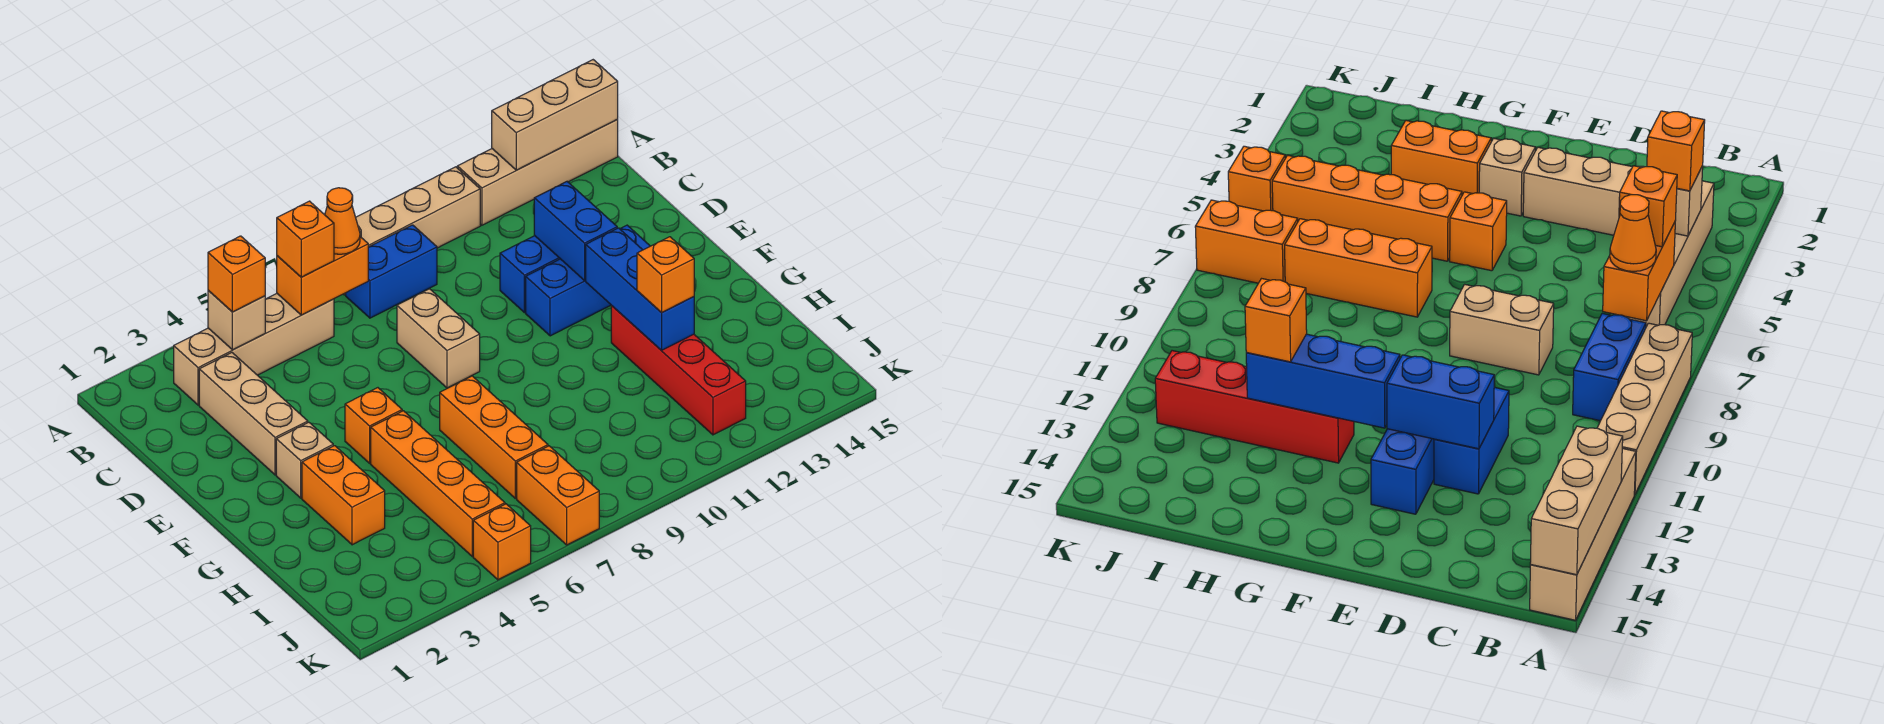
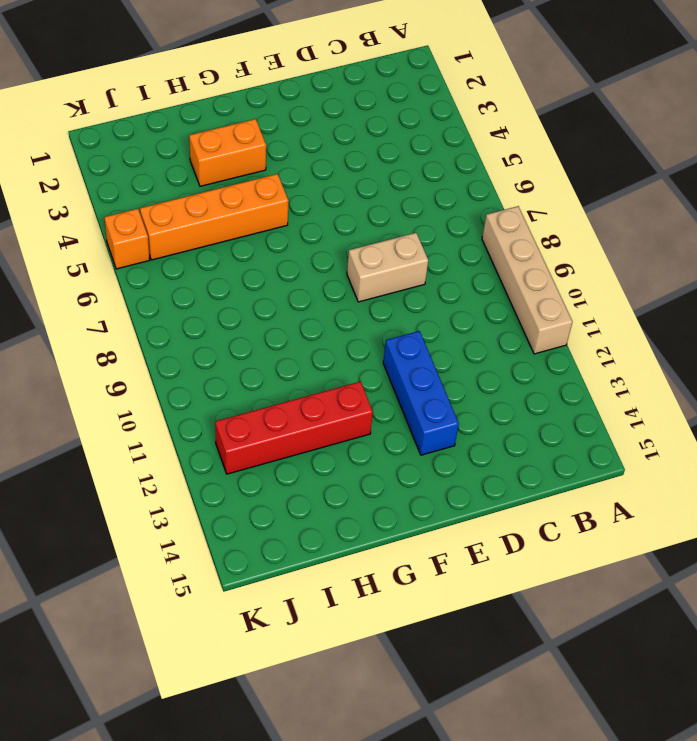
none -> tan 1x4 brick [457,120,618,225]
none -> tan 1x4 brick [174,294,334,405]
none -> blue 1x2 brick [346,225,437,318]

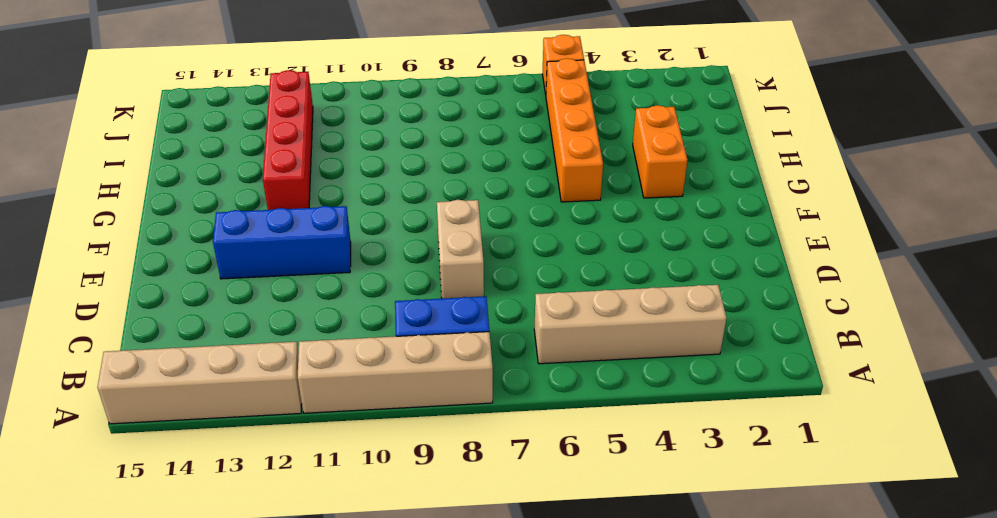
none -> tan 1x3 brick [199,353,308,475]
none -> blue 1x2 brick [500,236,560,313]
none -> tan 1x1 brick [276,422,333,498]

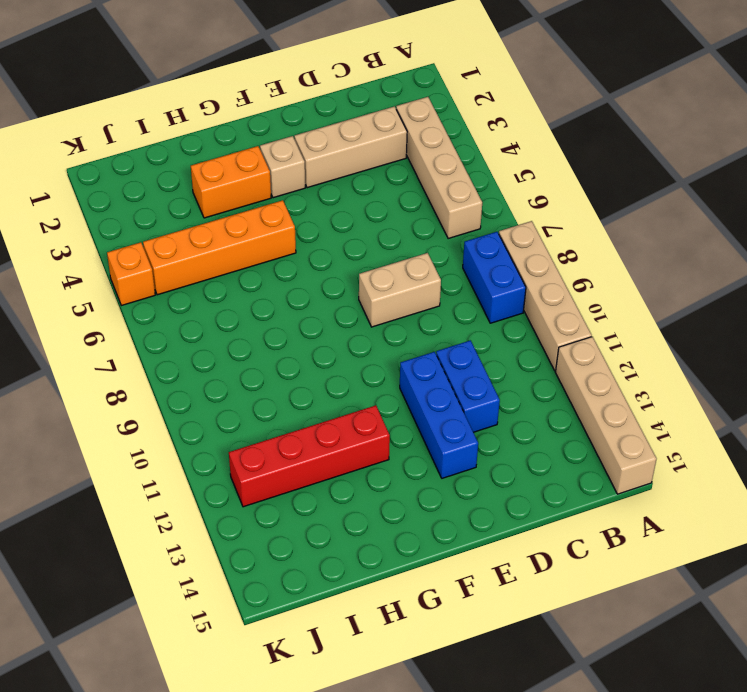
none -> orange 1x1 brick [345,388,402,463]
none -> orange 1x3 brick [440,376,548,498]
none -> orange 1x2 brick [517,446,599,545]

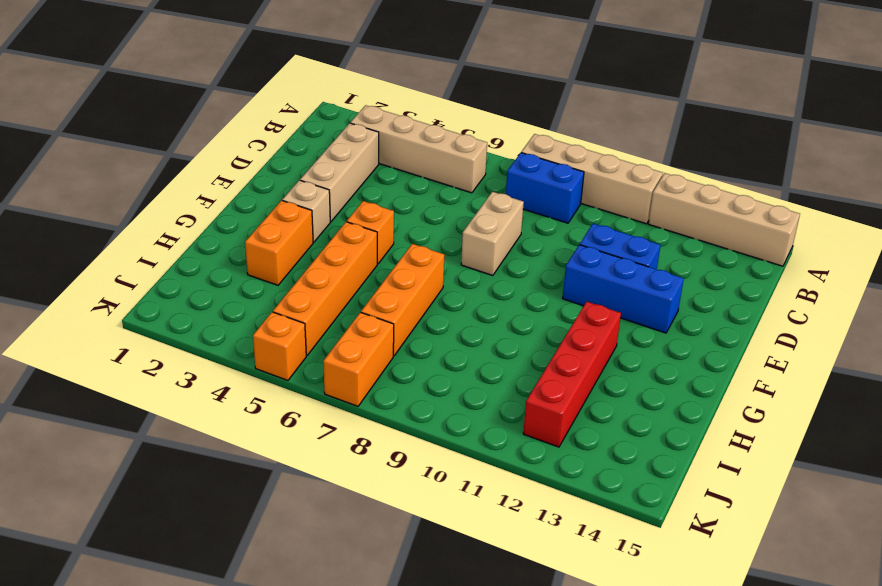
none -> tan 1x3 brick [492,60,618,170]
none -> tan 1x1 brick [208,291,265,350]
none -> orange 1x2 brick [277,237,368,315]

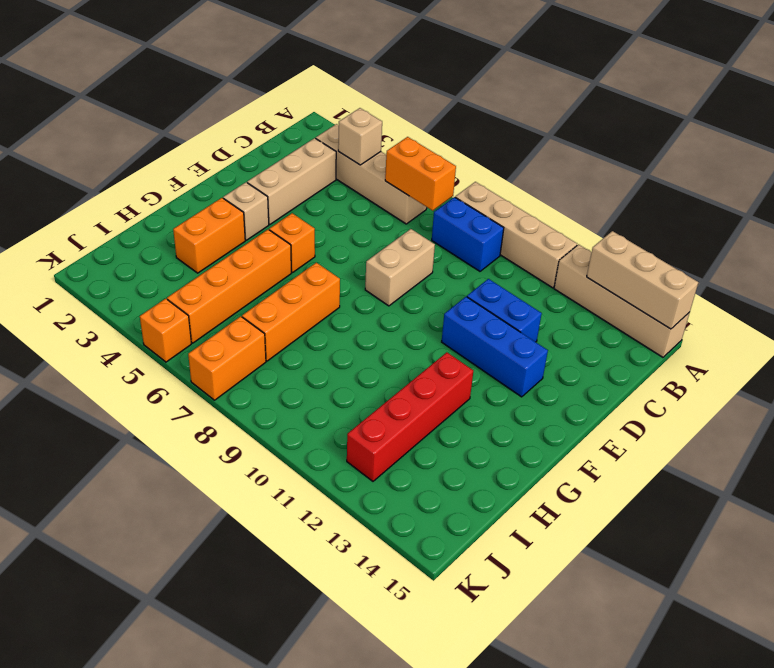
none -> blue 1x2 brick [534,182,617,280]
none -> blue 1x3 brick [586,228,694,350]
none -> orange 1x1 brick [208,236,265,312]

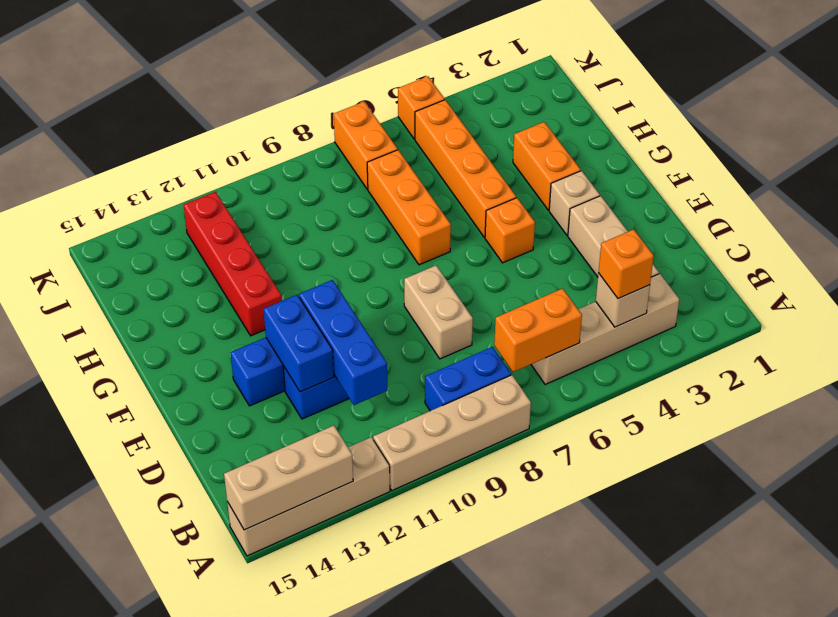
blue 1x3 brick [299,280,387,405] -> blue 1x3 brick moved to [586,228,694,350]
none -> orange 1x1 brick [277,201,334,277]
none -> orange 1x1 cone [325,188,360,254]
none -> orange 1x1 brick [637,237,694,313]

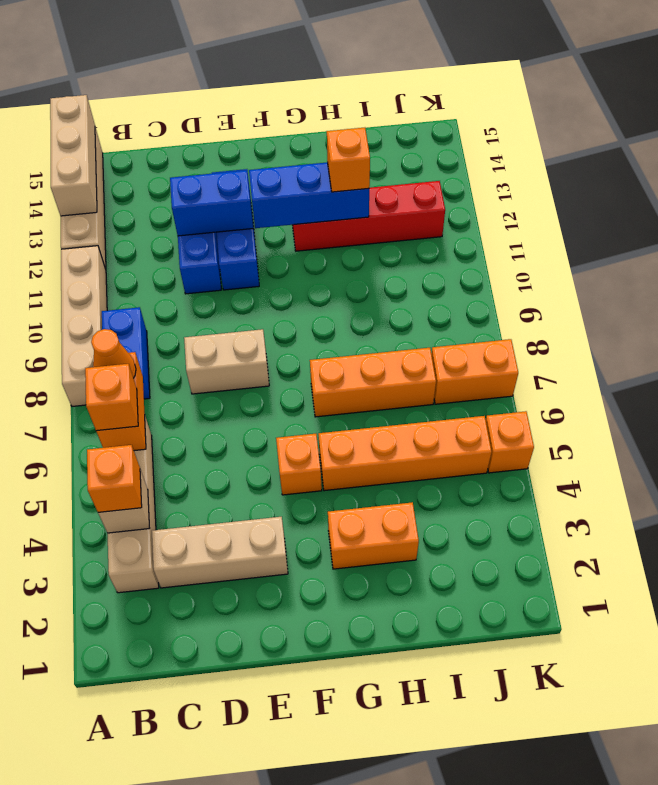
none -> tan 1x1 brick [276,422,333,498]

